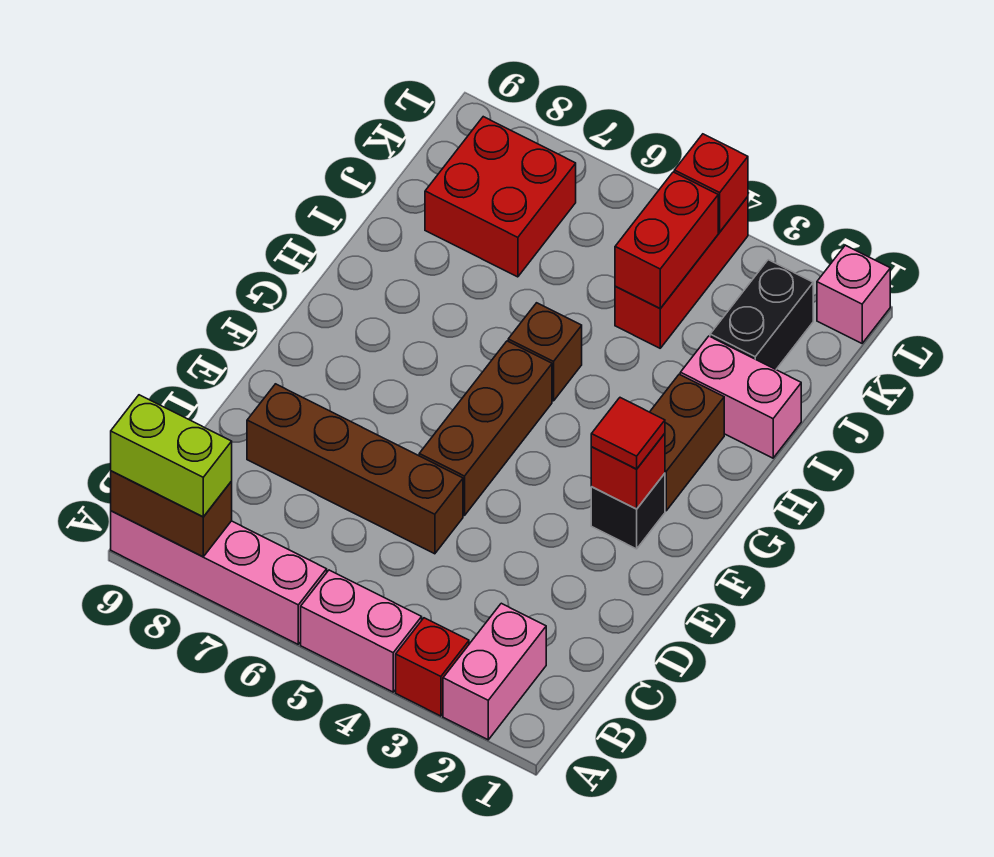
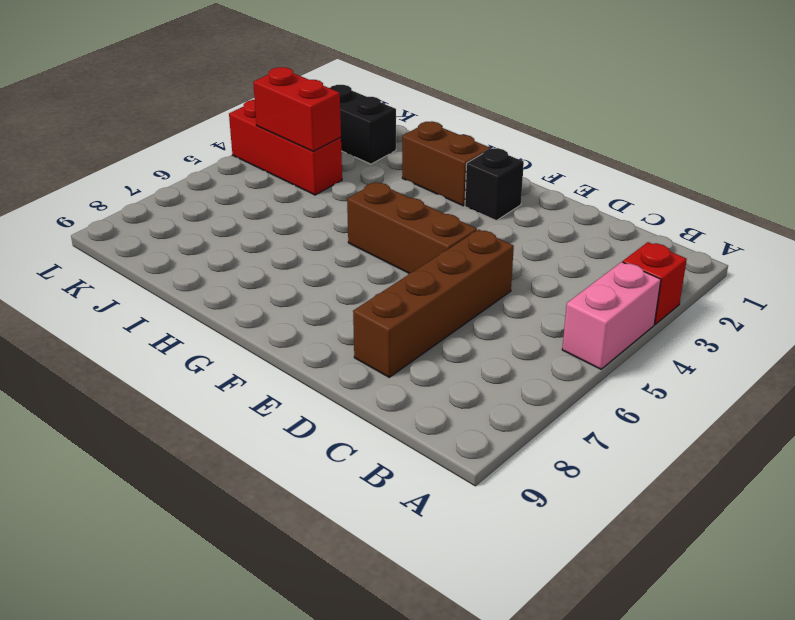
none -> pink 1x2 brick [443,603,546,740]
none -> pink 1x4 brick [111,511,327,644]
none -> brown 1x1 brick [508,303,582,401]

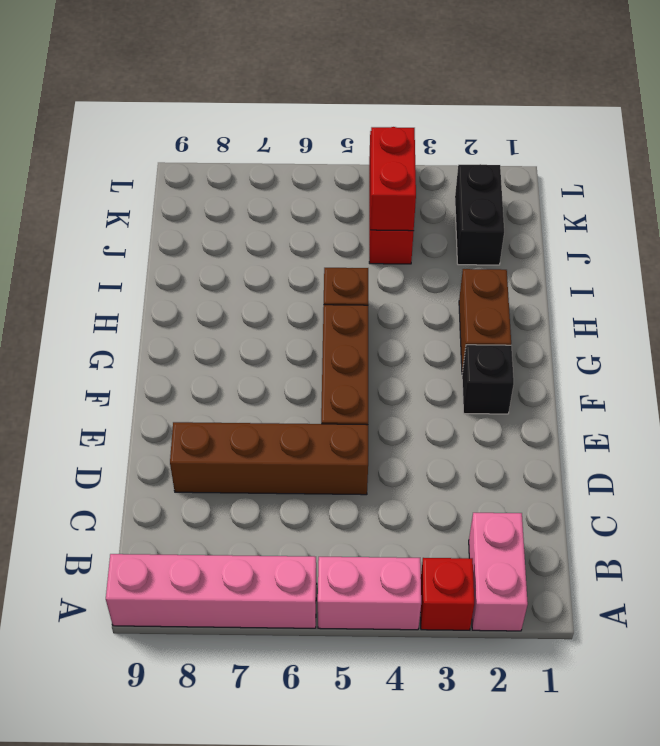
none -> pink 1x2 brick [680,336,801,458]
none -> red 2x2 brick [425,117,576,277]
none -> pink 1x1 brick [817,245,890,343]

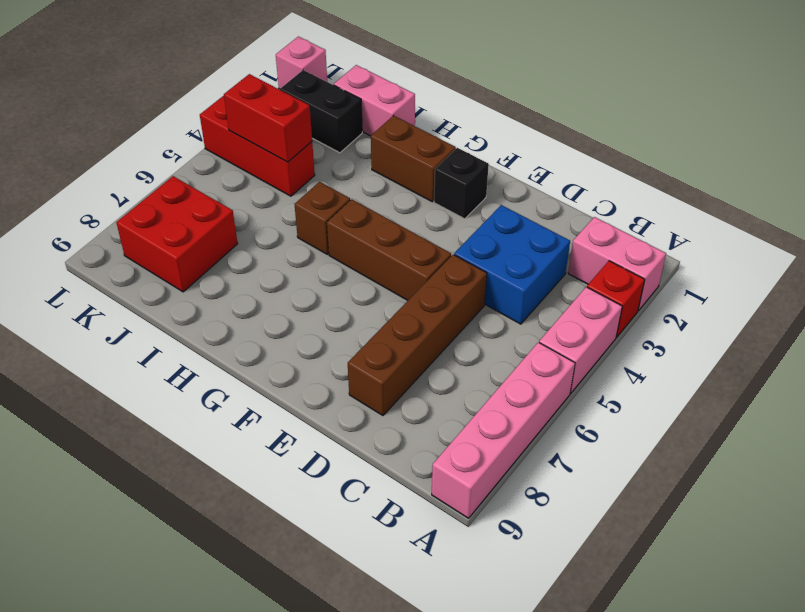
blue 2x2 brick [454,205,570,324] -> none
pink 1x2 brick [334,65,415,136] -> pink 1x2 brick turned to [680,336,801,458]
none -> brown 1x2 brick [111,471,232,557]
none -> red 1x1 brick [591,434,665,509]
none -> red 1x1 brick [674,134,748,232]

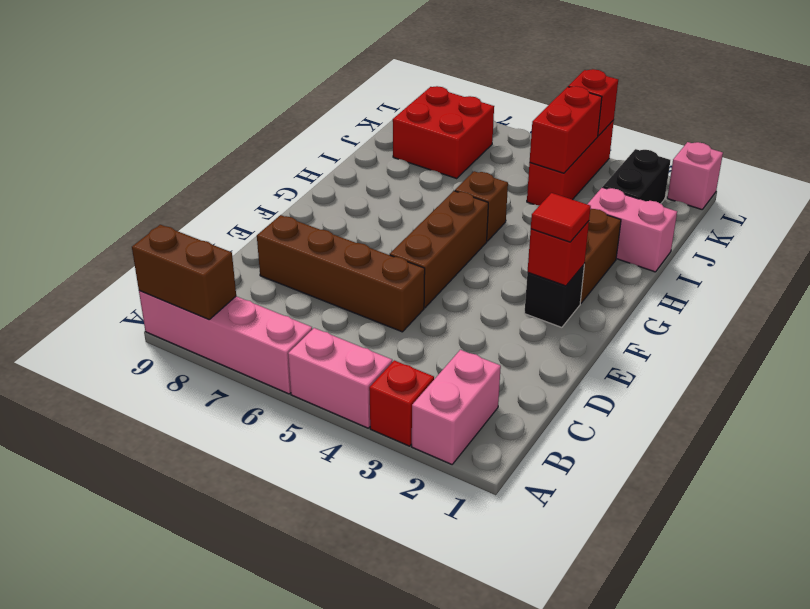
none -> lime 1x2 brick [111,395,232,517]

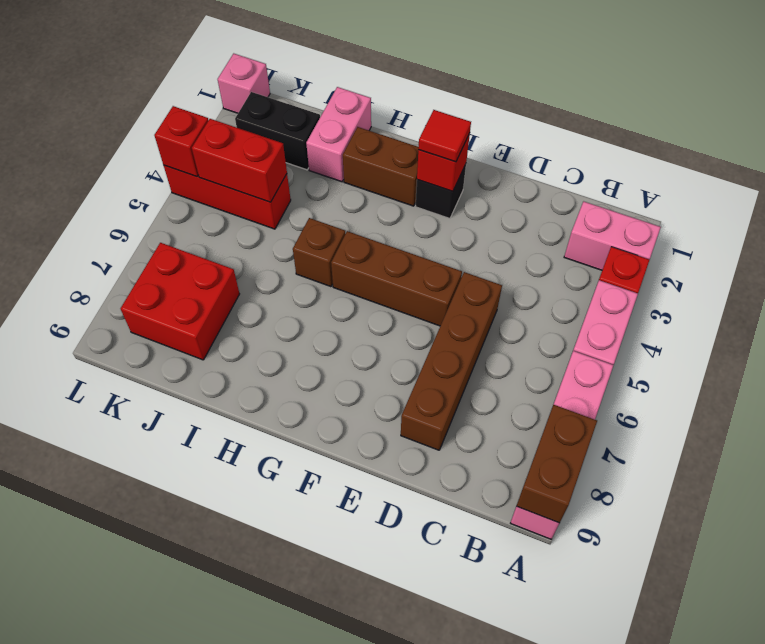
none -> lime 1x2 brick [111,395,232,517]

